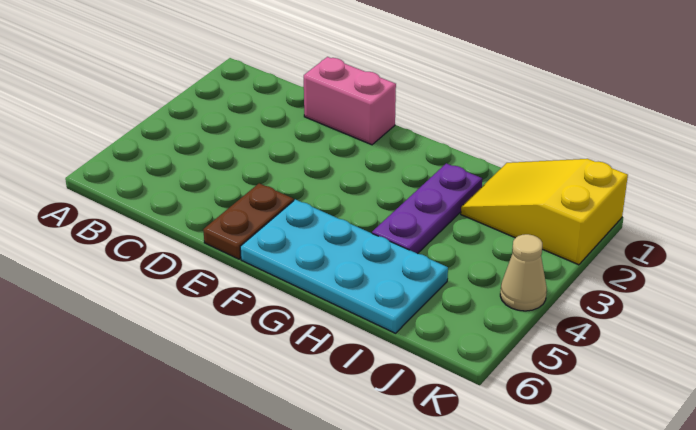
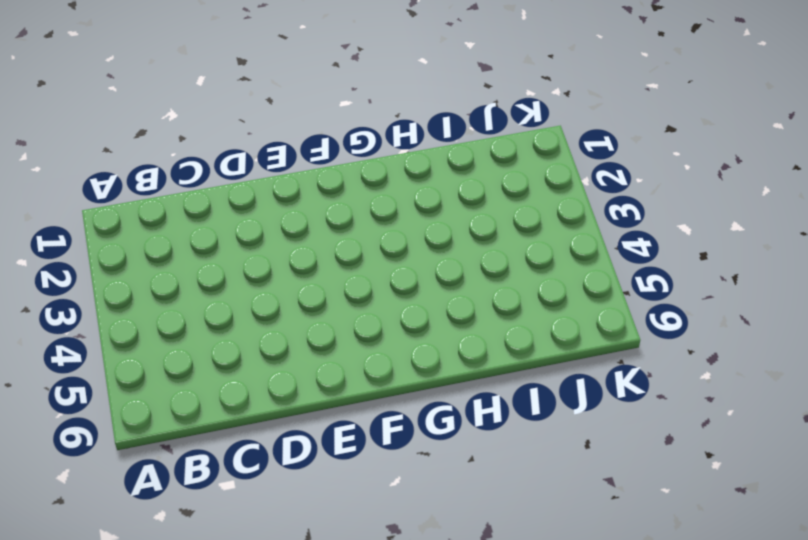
none -> pink 1x2 brick [304,57,396,145]
none -> brown 1x2 plate [203,183,294,259]

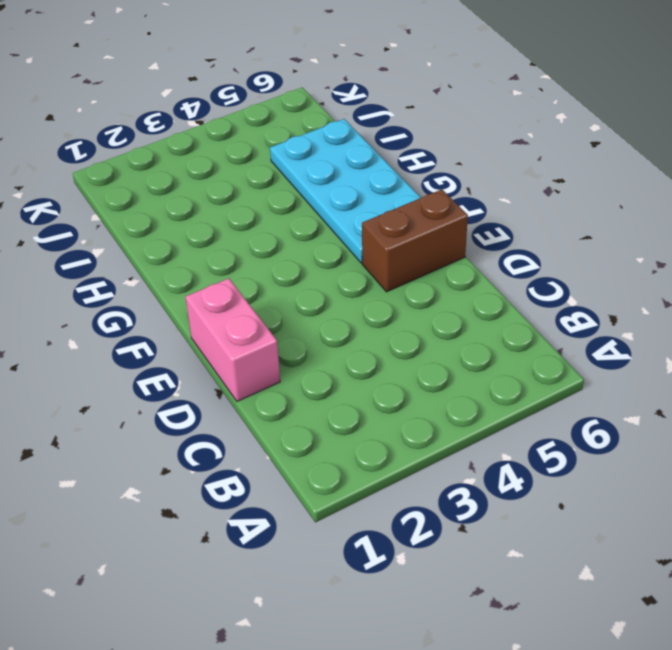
brown 1x2 brick [362,189,468,292] -> brown 1x2 plate [203,183,294,259]
none -> purple 1x3 plate [372,163,482,254]
none -> yellow 2x3 slope [461,159,628,265]

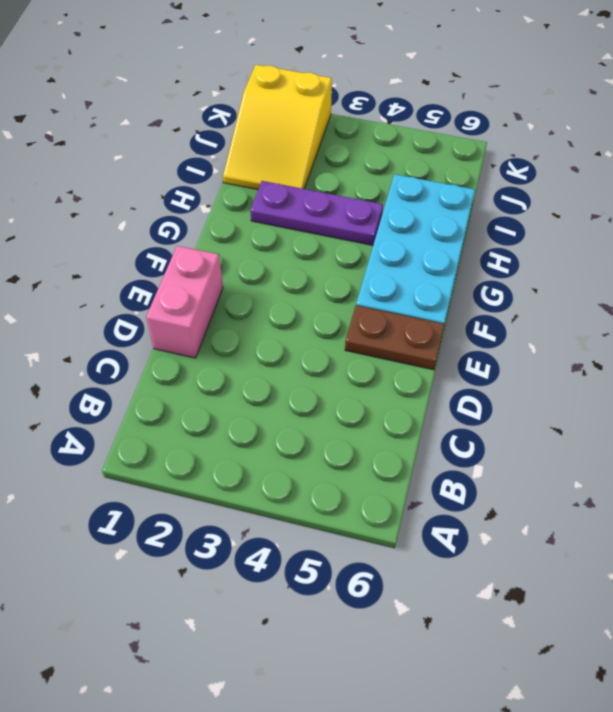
none -> tan 1x1 cone [500,234,547,311]

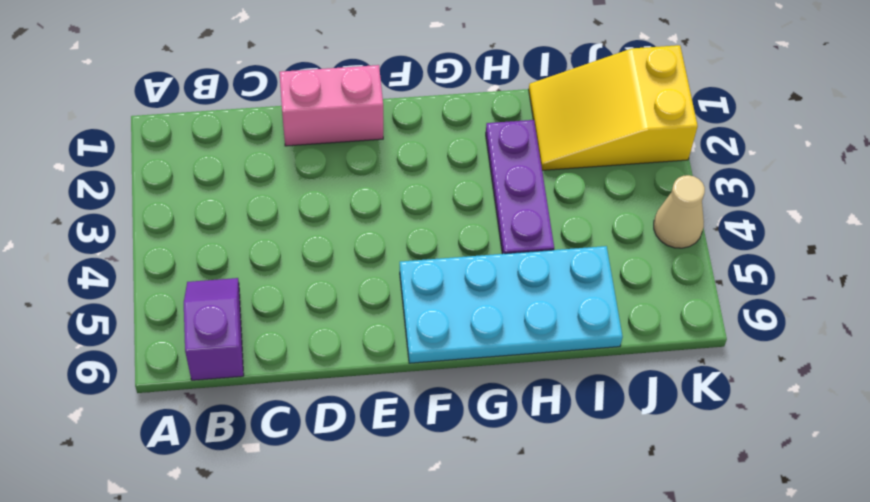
purple 1x2 slope [184,278,244,380] -> none
none -> brown 1x2 plate [203,183,294,259]

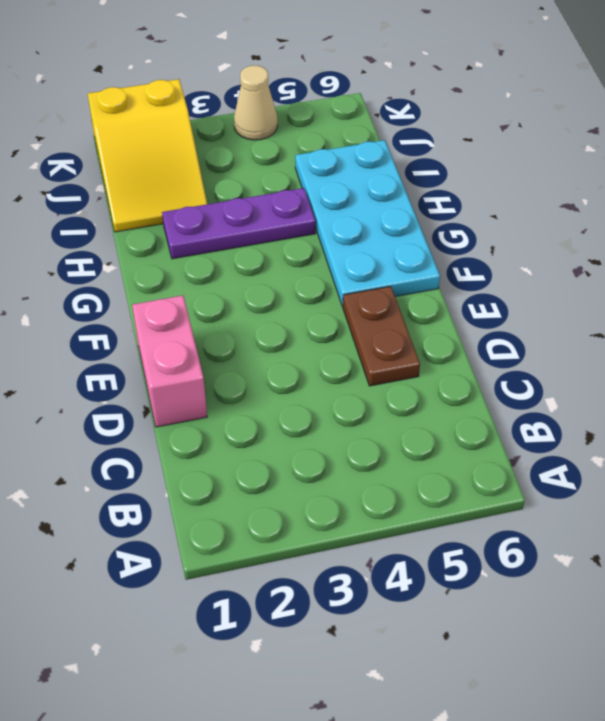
brown 1x2 plate [343,286,420,386] -> brown 1x2 plate turned to [203,183,294,259]

